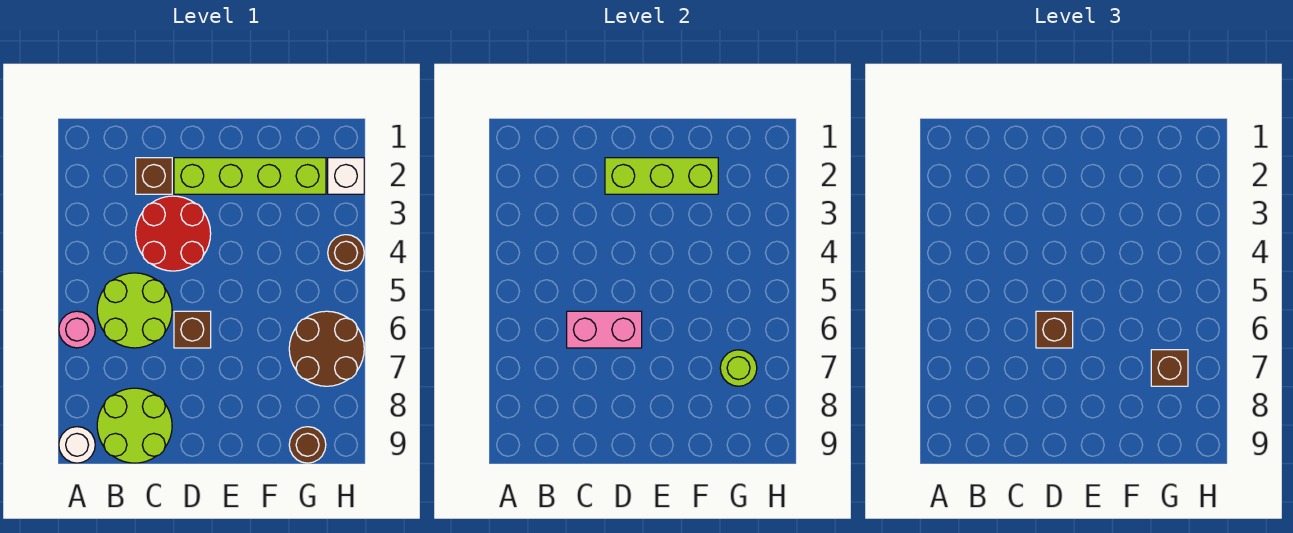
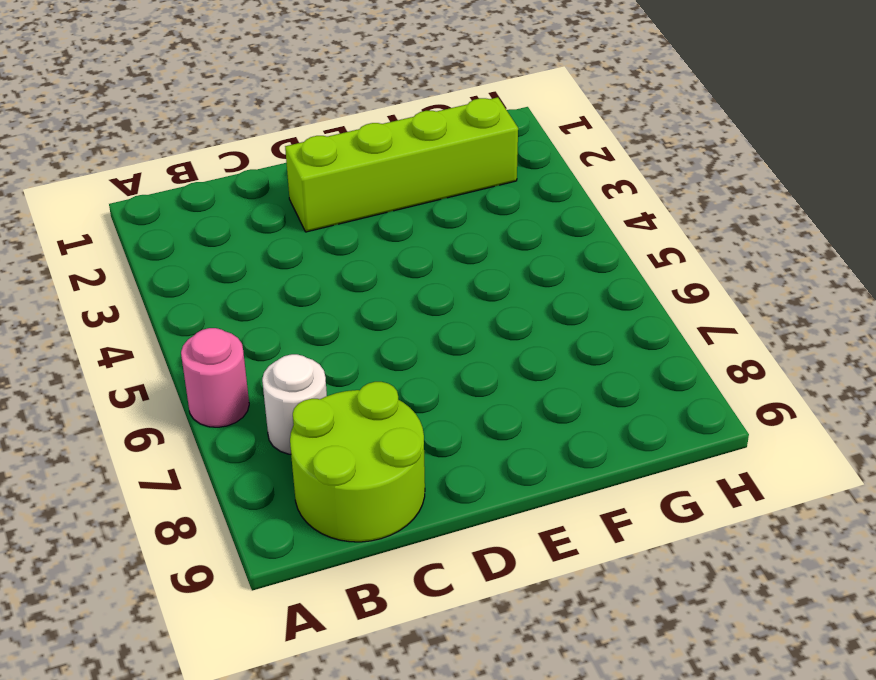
white 1x1 round brick [262,354,327,454] -> white 1x1 round brick moved to [59,427,95,463]
none -> lime 2x2 round brick [97,273,172,348]
none -> brown 1x1 brick [136,158,172,194]
none -> red 2x2 round brick [136,196,211,271]

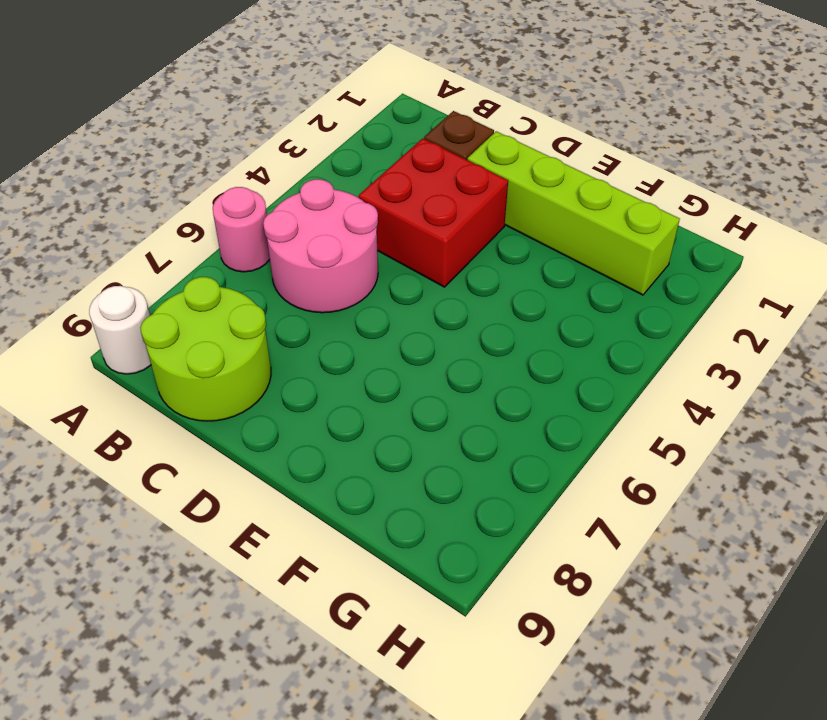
pink 2x2 round brick [263,179,378,313] -> lime 2x2 round brick [97,273,172,348]
red 2x2 brick [359,138,508,287] -> red 2x2 round brick [136,196,211,271]
none -> brown 1x1 brick [174,311,211,348]
none -> brown 2x2 round brick [289,311,364,386]
none -> brown 1x1 round brick [289,427,326,463]

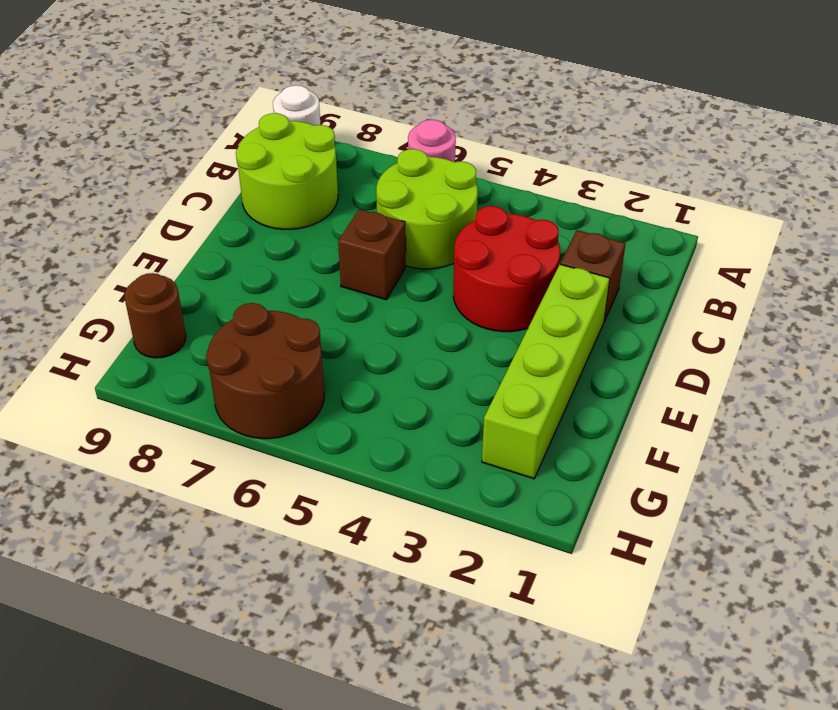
none -> white 1x1 brick [328,158,364,194]
none -> brown 1x1 round brick [328,235,364,271]
none -> pink 1x2 brick [567,311,642,348]

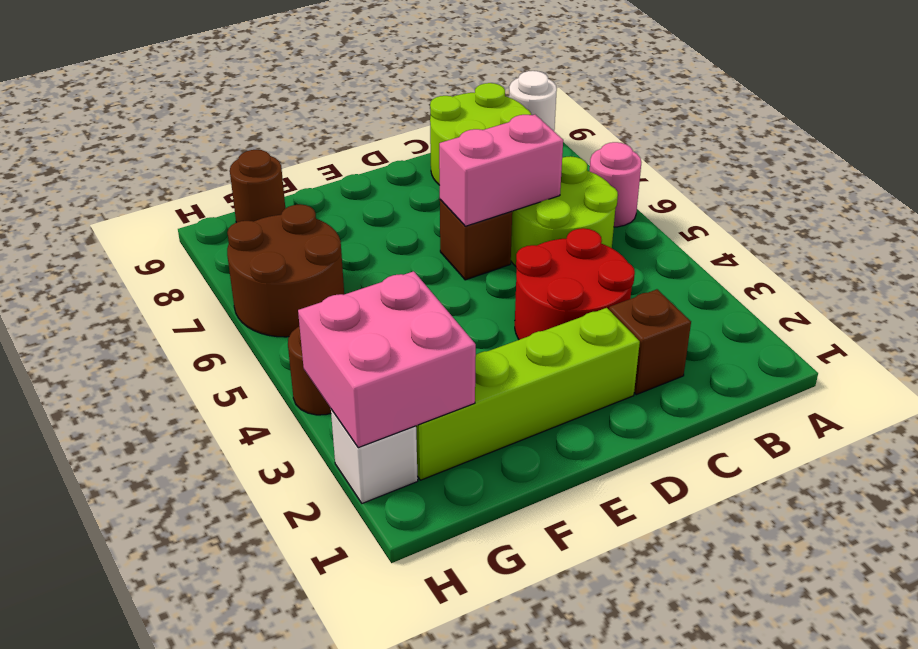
pink 2x2 brick [298,271,476,448] -> none
none -> lime 1x3 brick [605,158,718,194]
none -> lime 1x1 round brick [720,350,757,386]
none -> brown 1x1 brick [1036,311,1073,348]

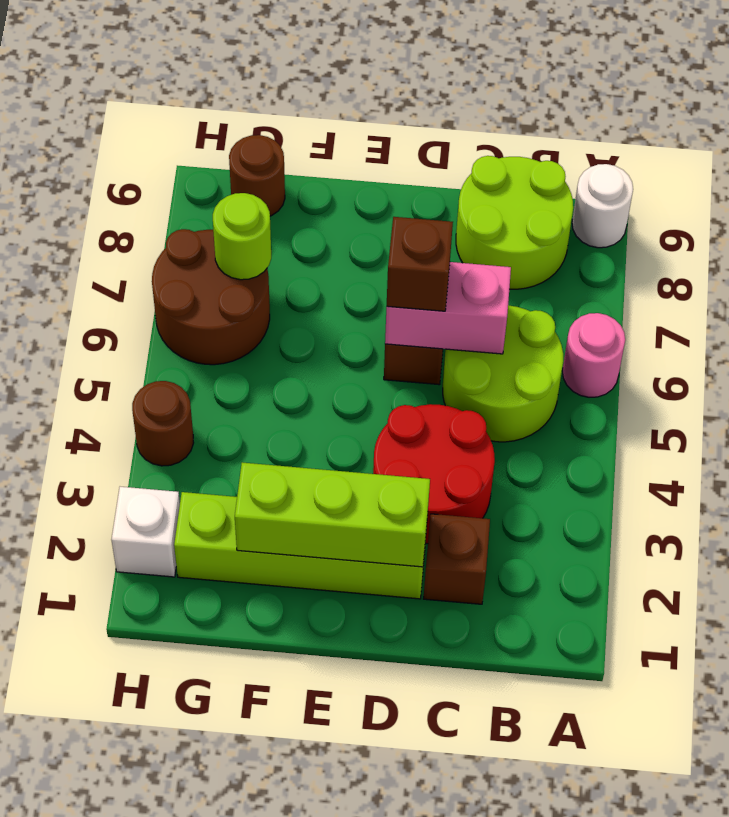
none -> brown 1x1 brick [1151,350,1188,386]

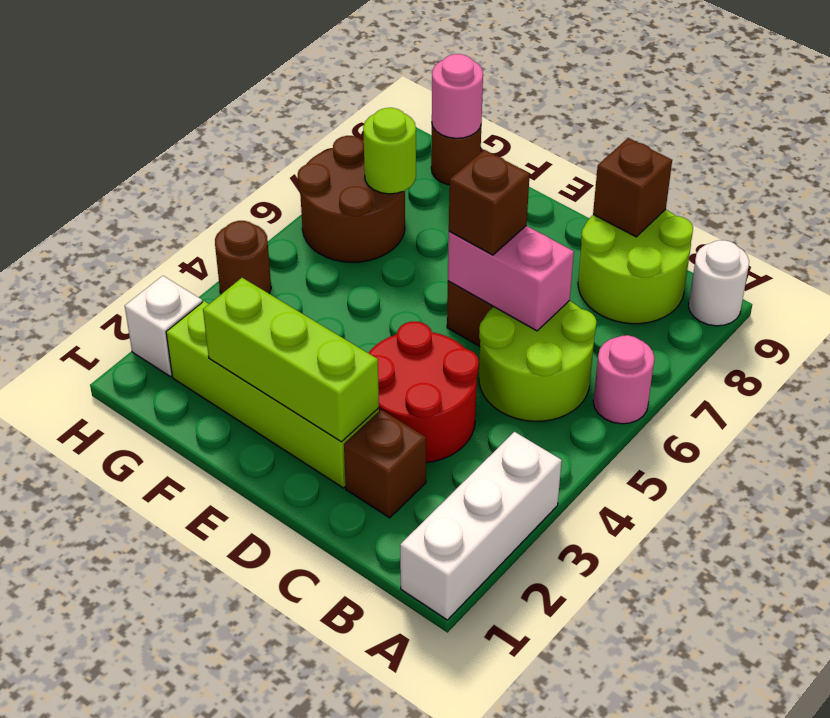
white 1x3 brick [400,432,562,620] -> none
brown 1x1 brick [593,138,672,237] -> brown 1x1 brick moved to [1151,350,1188,386]
pink 1x1 round brick [432,54,483,138] -> none

